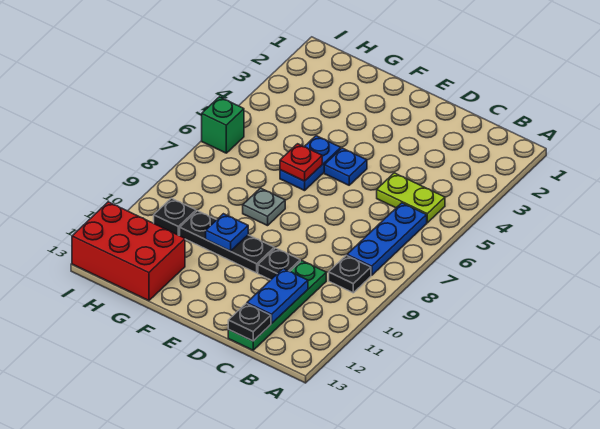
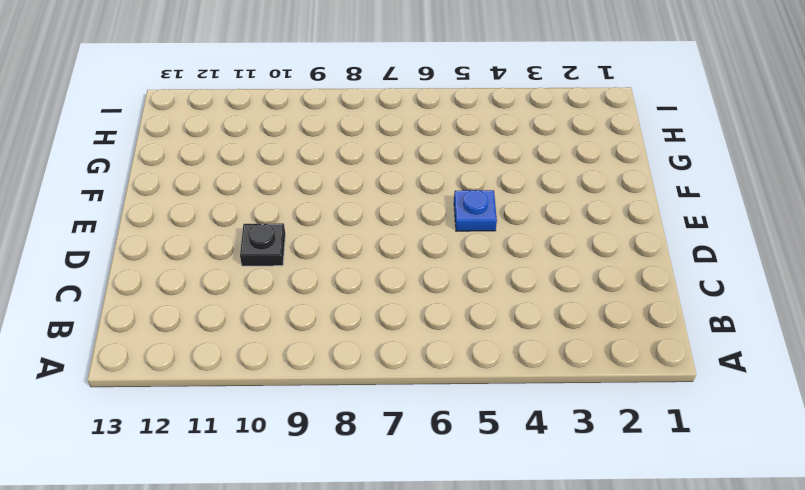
none -> lime 1x2 plate [377,173,445,223]
none -> blue 1x3 plate [347,203,427,275]
none -> black 1x1 plate [329,255,371,293]

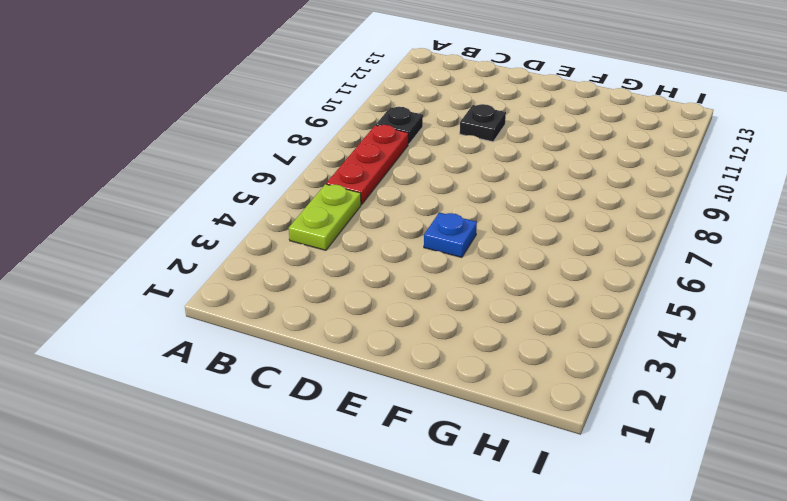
lime 1x2 plate [289,184,361,250] -> lime 1x2 plate turned to [377,173,445,223]
red 1x3 plate [326,125,408,205] -> blue 1x3 plate [347,203,427,275]
none -> green 1x4 plate [228,260,326,350]
none -> black 1x3 plate [180,211,274,273]
none -> blue 1x2 plate [280,136,341,191]

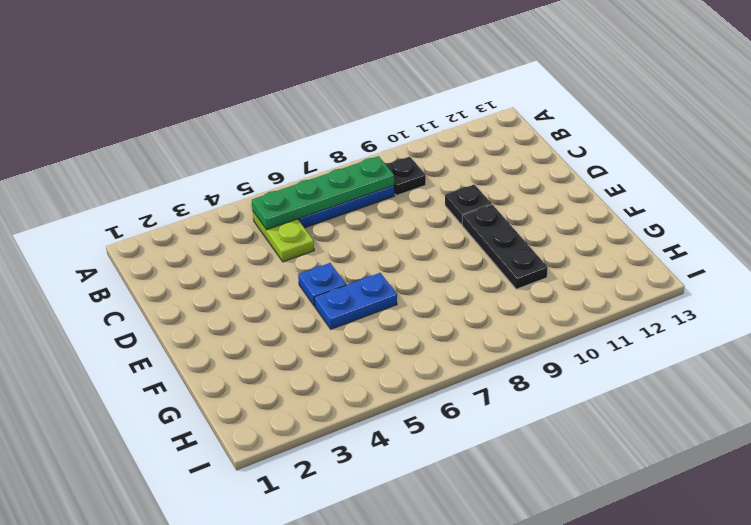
green 1x4 plate [252,156,394,230] -> green 1x4 plate moved to [228,260,326,350]
none -> grey 1x1 plate [243,188,285,226]
none -> red 2x3 brick [72,202,185,301]
none -> black 1x1 plate [154,198,196,235]

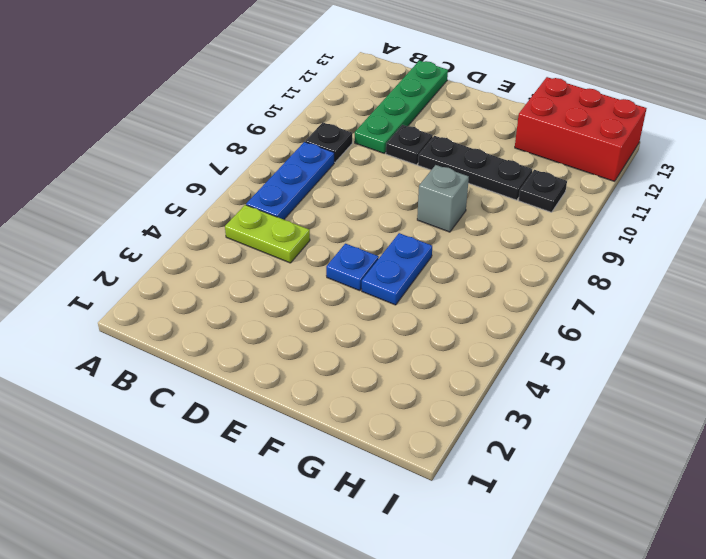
grey 1x1 brick [417,165,469,232] -> grey 1x1 plate [243,188,285,226]
none -> green 1x1 brick [202,97,244,153]
none -> blue 1x2 plate [247,269,308,323]
none -> black 1x1 plate [228,304,271,341]

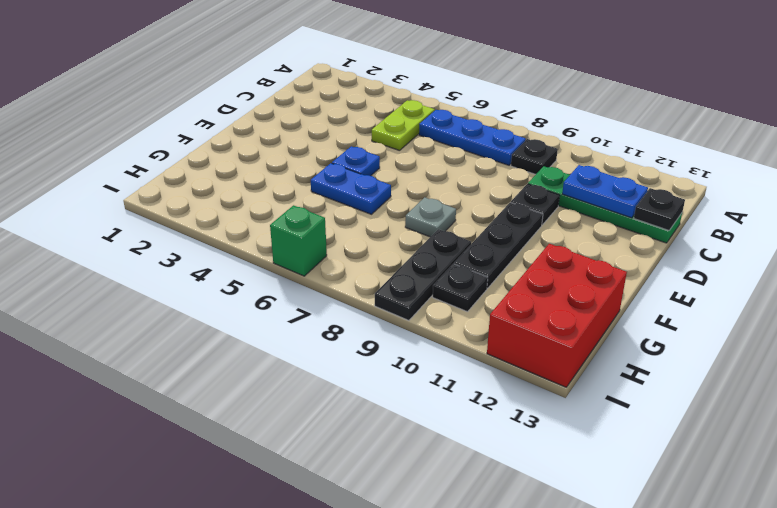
black 1x3 plate [375,229,471,320] -> none
none -> red 1x1 plate [280,144,322,181]
none -> blue 1x1 plate [206,214,248,251]

